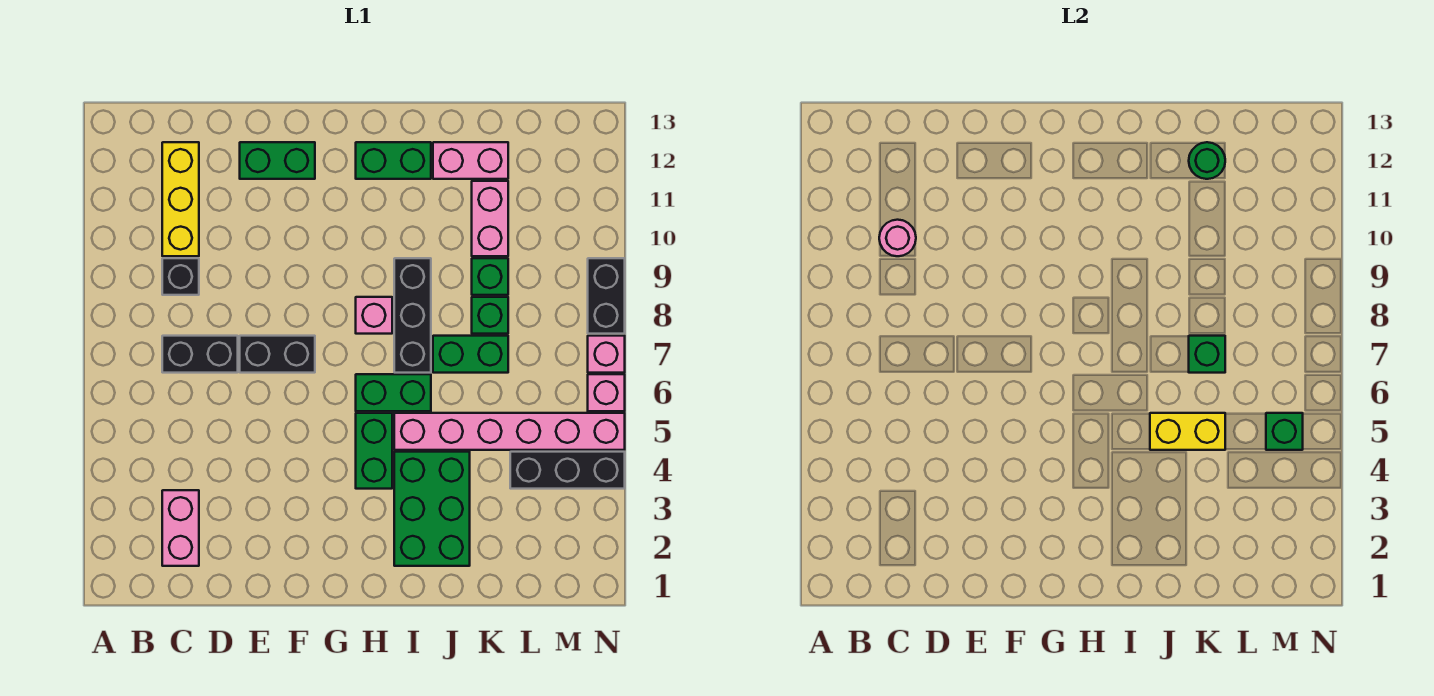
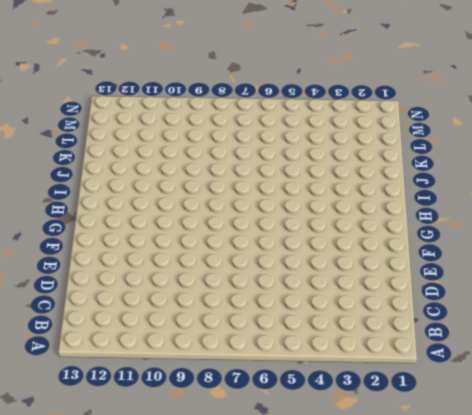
none -> pink 1x2 brick [162,490,199,566]
none -> black 1x2 brick [162,336,238,373]
none -> black 1x1 brick [162,258,199,295]

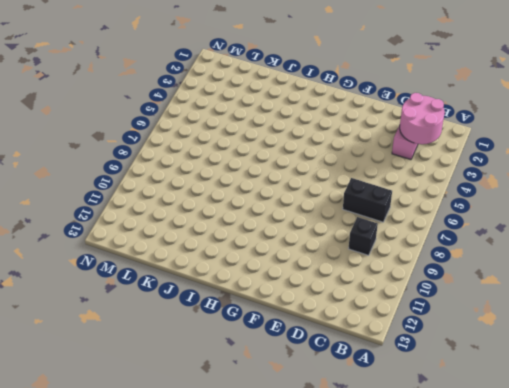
pink 2x2 round brick [400,93,445,144] -> none
none -> yellow 1x3 brick [162,142,199,256]
none -> black 1x2 brick [240,336,315,373]
none -> green 1x2 brick [240,142,315,179]

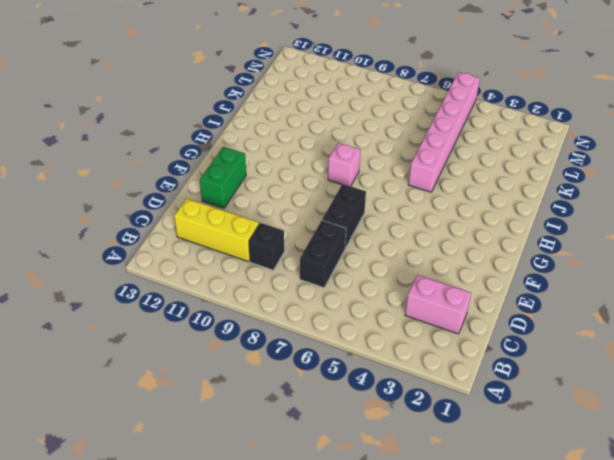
none -> green 1x2 brick [356,413,392,489]
none -> green 1x2 brick [356,374,431,411]
none -> green 1x2 brick [356,142,431,179]

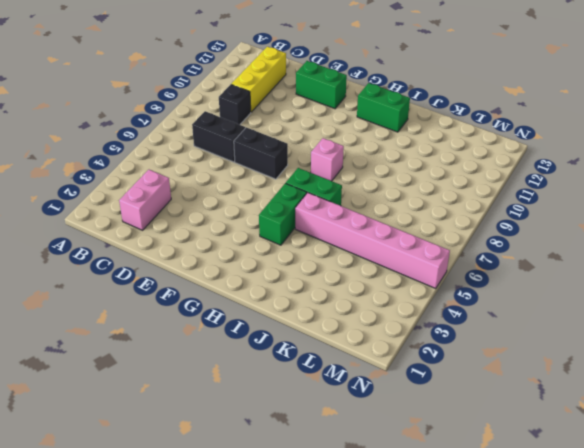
none -> green 2x3 brick [394,452,470,566]
none -> black 1x3 brick [394,258,431,373]
none -> green 1x2 brick [433,336,508,373]

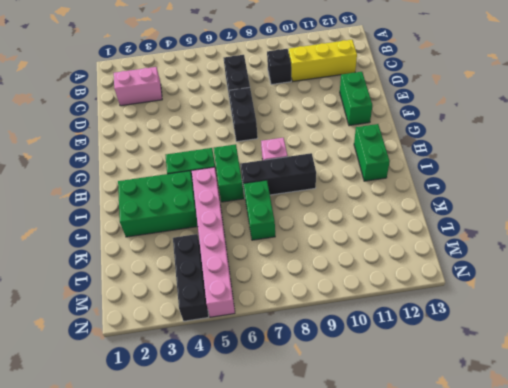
none -> pink 1x2 brick [433,142,508,179]
none -> green 1x1 brick [472,297,508,334]
none -> green 1x1 brick [472,258,508,295]

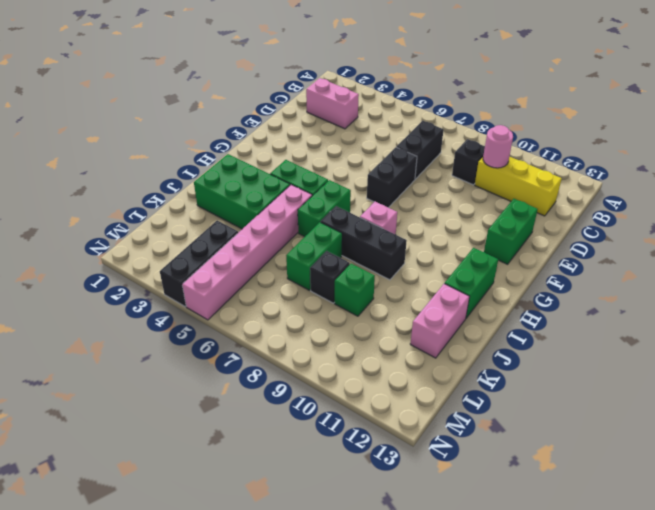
black 1x1 brick [310,251,350,303] -> green 1x1 brick [472,297,508,334]
none -> pink 1x2 brick [472,181,508,256]
none -> pink 1x1 brick [588,374,625,411]
none -> pink 1x1 brick [588,336,625,373]

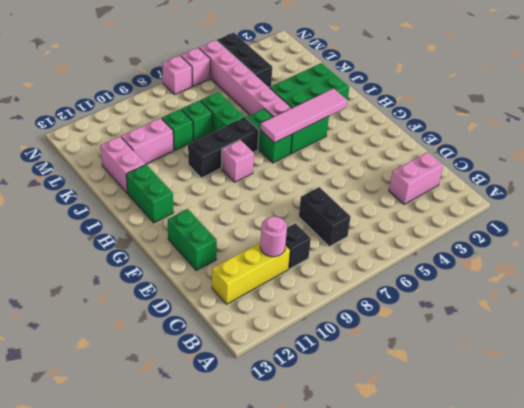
pink 1x4 tile [261,89,348,143] -> none
none -> black 1x2 brick [240,336,315,373]
none -> black 1x2 brick [588,258,625,334]
none -> yellow 1x2 brick [1150,413,1225,450]

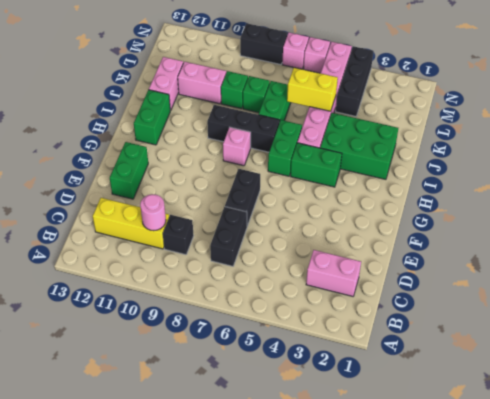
yellow 1x2 brick [287,68,338,111] -> yellow 1x2 brick turned to [1150,413,1225,450]
none -> green 1x1 brick [1189,336,1225,373]
none -> green 1x1 round brick [1189,142,1225,179]
none -> green 1x1 brick [1266,413,1303,450]

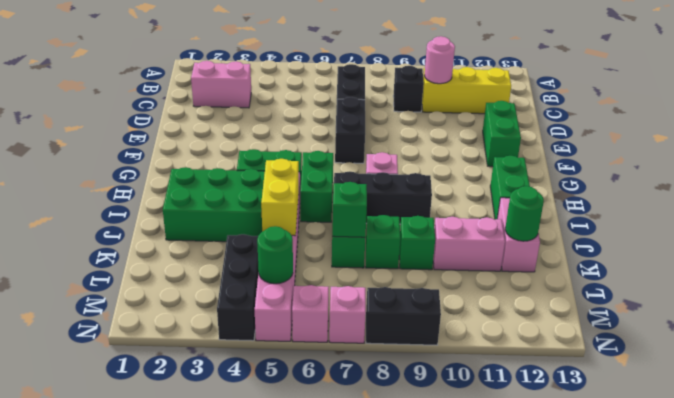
green 1x1 round brick [257,226,293,284] -> green 1x1 brick [1266,413,1303,450]

